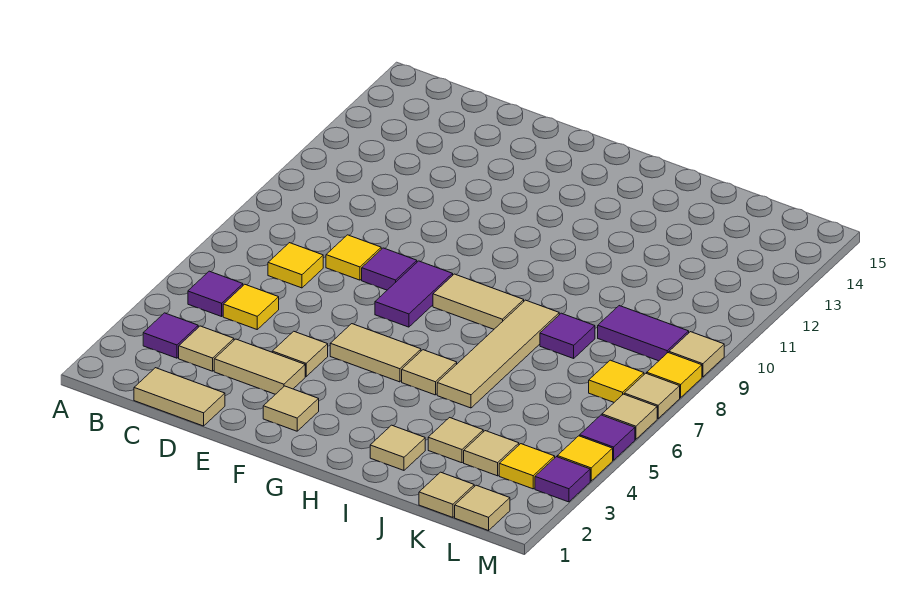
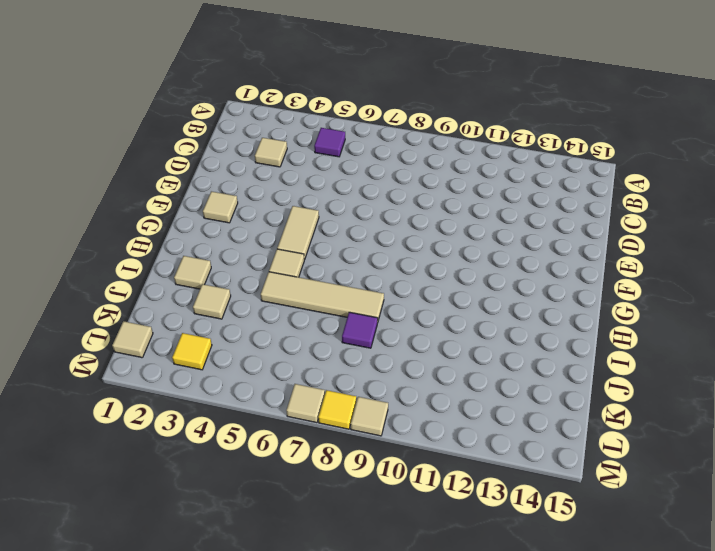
none -> purple 1x1 tile [143,313,198,358]
none -> tan 1x2 tile [134,368,225,426]
none -> yellow 1x1 tile [223,284,279,329]
none -> yellow 1x1 tile [268,243,323,288]

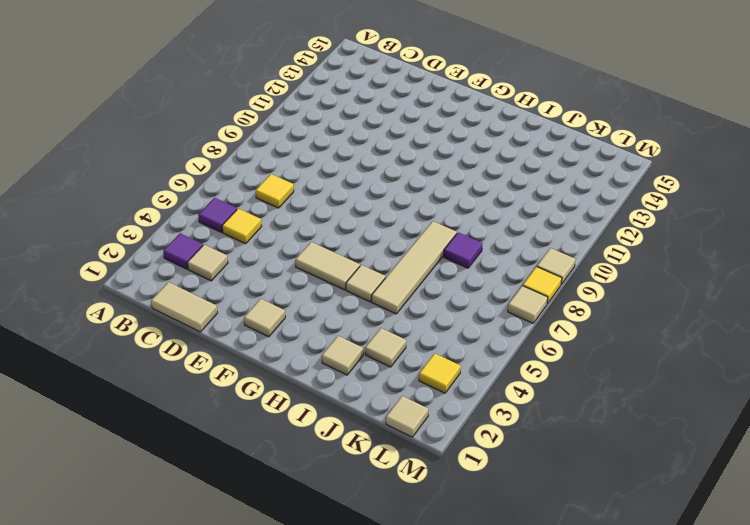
none -> tan 1x2 tile [214,339,305,394]
none -> yellow 1x1 tile [326,235,381,280]
none -> tan 1x1 tile [272,331,328,376]
none -> purple 1x1 tile [362,248,417,290]

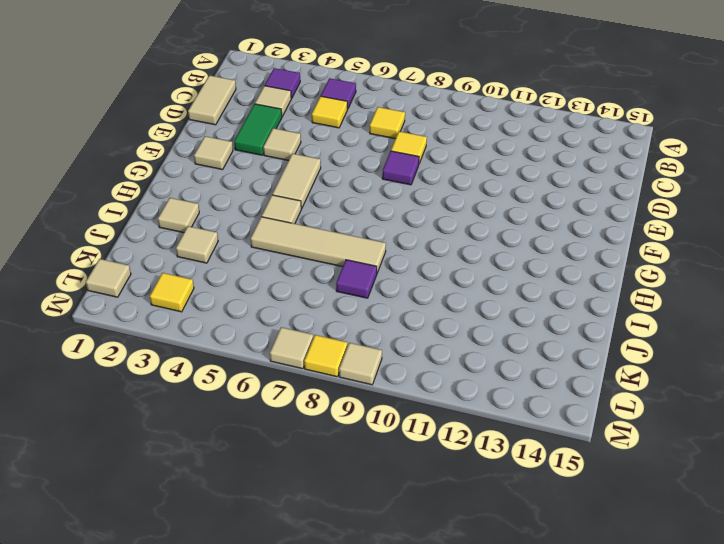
green 1x2 tile [234,104,282,155] -> tan 1x2 tile [214,339,305,394]
none -> purple 1x2 tile [375,261,453,327]
none -> tan 1x2 tile [433,274,524,329]
none -> tan 1x1 tile [419,472,474,517]
none -> tan 1x1 tile [464,431,519,476]

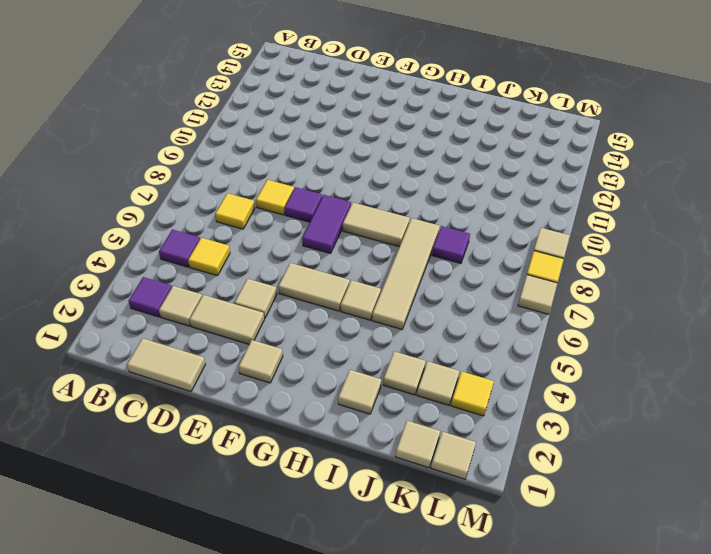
none -> purple 1x2 tile [598,306,689,361]
none -> yellow 1x1 tile [589,360,644,402]
none -> purple 1x1 tile [535,457,590,502]
none -> yellow 1x1 tile [557,436,613,481]

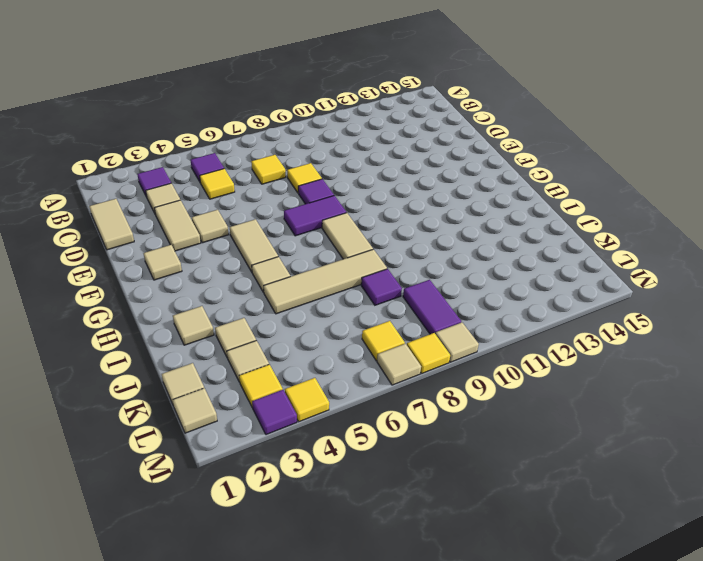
none -> purple 1x1 tile [580,415,635,460]
none -> tan 1x1 tile [602,394,657,439]

